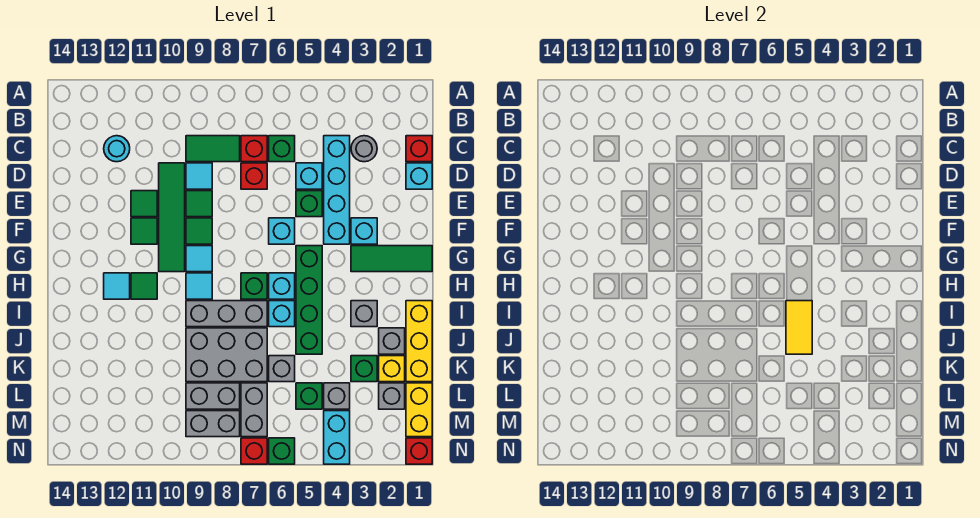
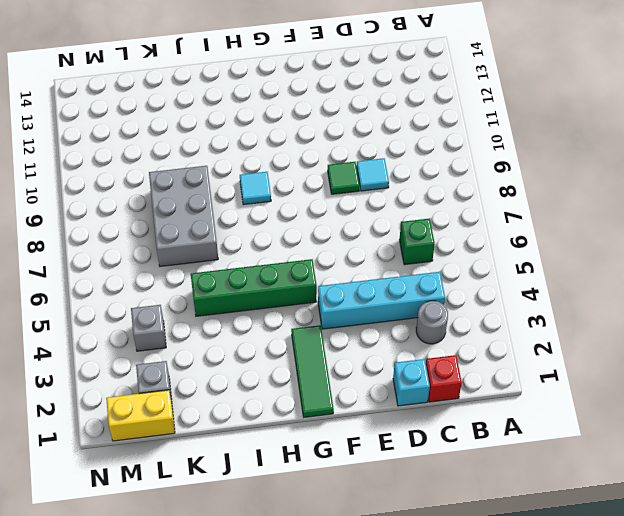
none -> red 1x1 brick [241,136,267,162]
none -> green 1x2 tile [186,136,240,162]
none -> cyan 1x1 round brick [104,136,130,162]
none -> cyan 1x1 brick [296,163,322,189]

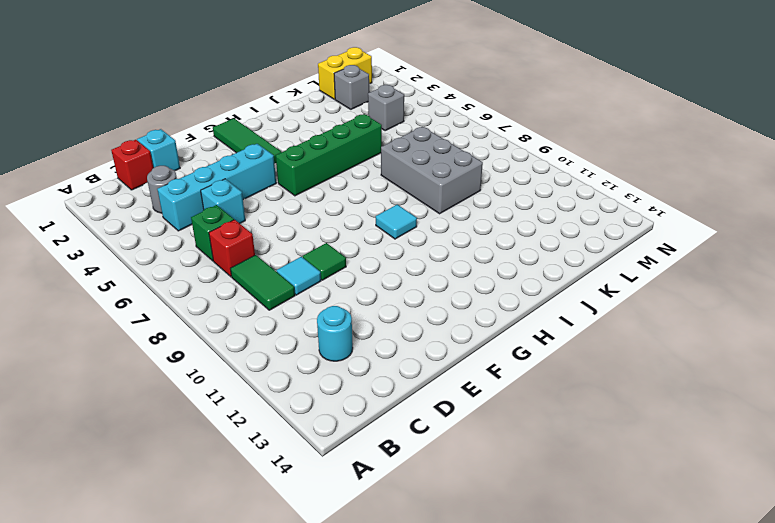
none -> red 1x1 brick [241,163,267,189]
none -> green 1x4 tile [159,163,185,272]
none -> green 1x1 brick [296,191,322,217]
none -> green 1x1 tile [131,191,157,217]

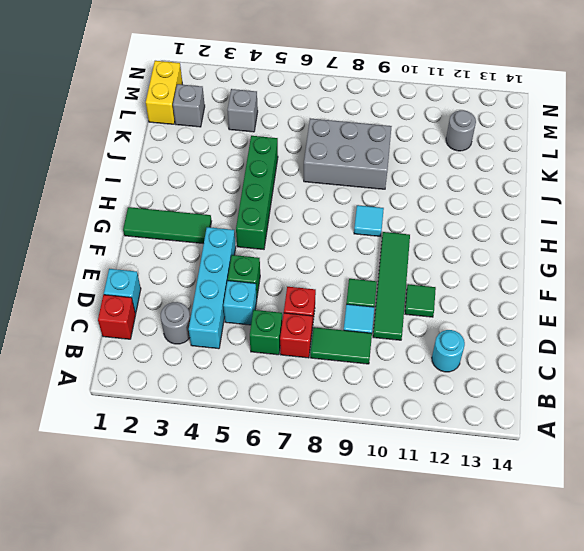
grey 1x1 round brick [446,110,476,151] -> none
none -> cyan 1x1 brick [351,218,377,244]
none -> cyan 1x1 brick [269,218,295,244]
none -> green 1x1 tile [186,218,212,244]
none -> green 1x1 tile [131,218,157,244]

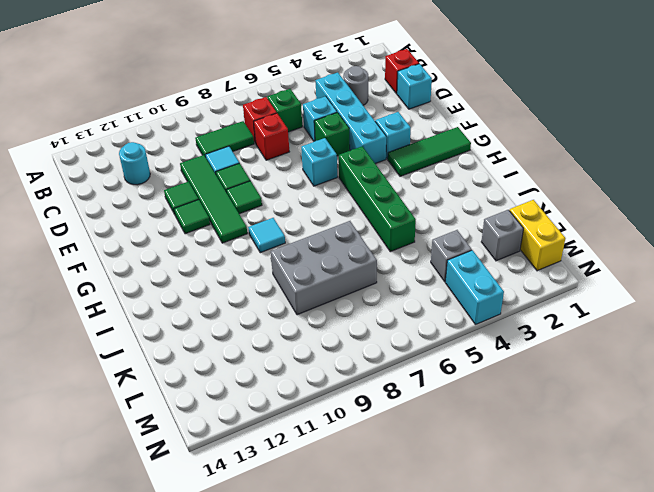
none -> cyan 1x1 tile [186,246,212,272]
none -> cyan 1x1 brick [269,273,295,299]
none -> green 1x1 brick [241,273,267,299]
none -> green 1x1 tile [131,273,157,299]

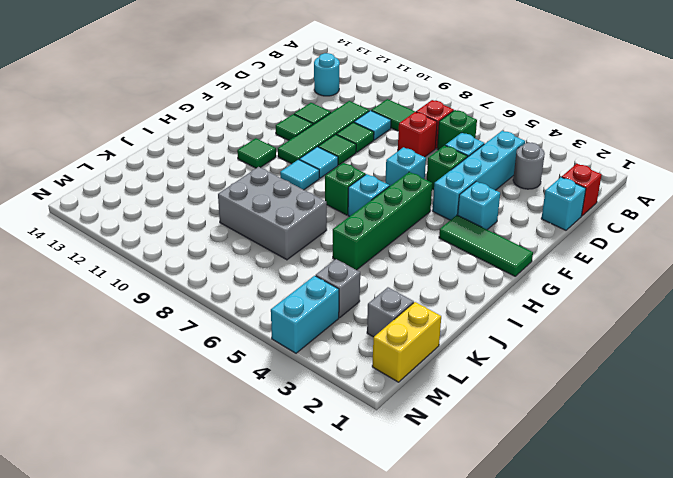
none -> cyan 1x1 tile [104,273,130,299]
none -> yellow 1x3 brick [406,301,432,382]
none -> grey 1x1 brick [351,301,377,327]
none -> cyan 1x1 brick [269,301,295,327]

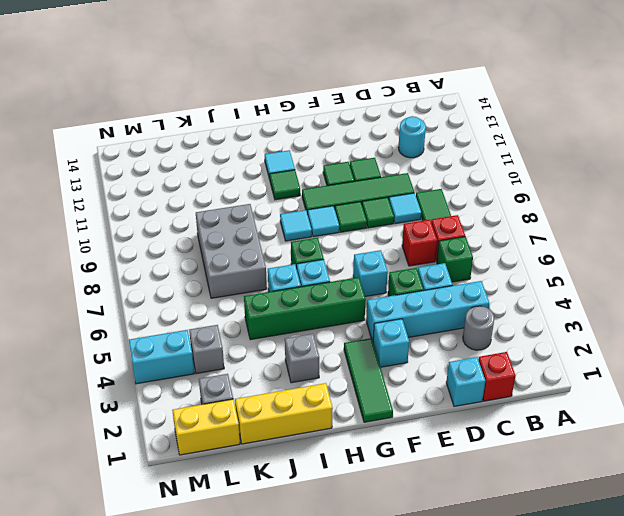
none -> grey 1x3 brick [186,301,267,327]
none -> grey 1x1 brick [379,328,405,354]
none -> yellow 1x1 brick [379,356,405,382]
none -> green 1x1 brick [351,356,377,382]

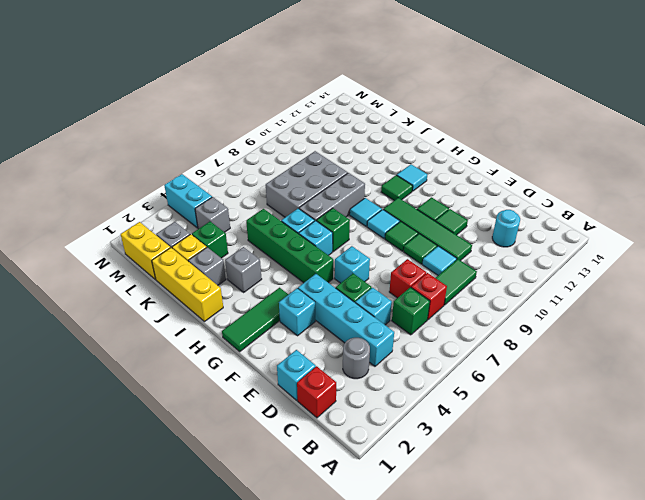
none -> grey 1x1 brick [269,356,295,382]
none -> green 1x1 brick [296,383,322,409]
none -> grey 1x2 brick [241,383,267,437]
none -> grey 1x2 brick [186,383,240,409]

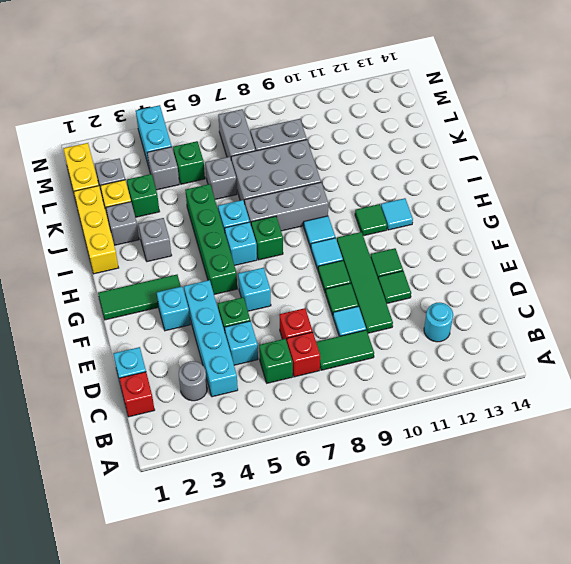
none -> grey 1x2 brick [186,411,240,437]
none -> red 1x1 brick [406,438,432,464]
none -> green 1x1 brick [269,438,295,464]
none -> red 1x1 brick [241,438,267,464]

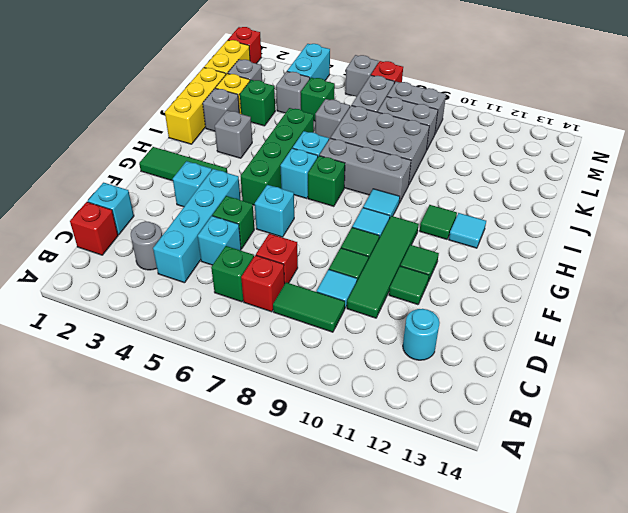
grey 1x1 brick [345,55,378,97] -> green 1x1 brick [269,438,295,464]
none -> yellow 1x2 tile [786,301,812,354]

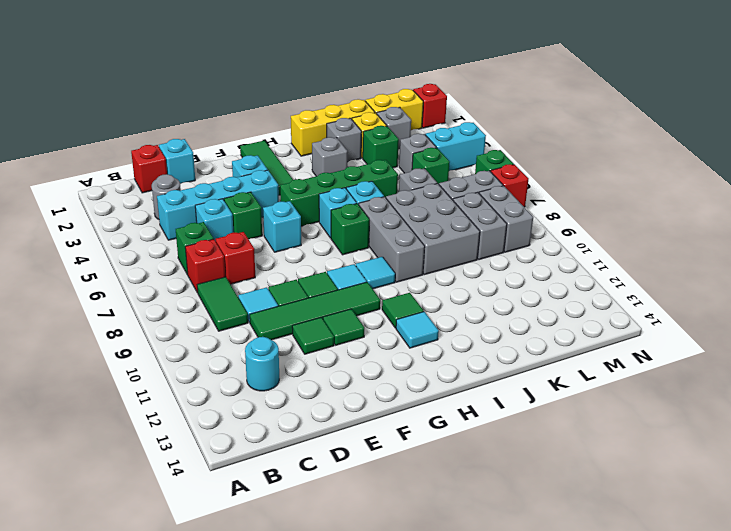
none -> yellow 1x2 tile [786,301,812,354]

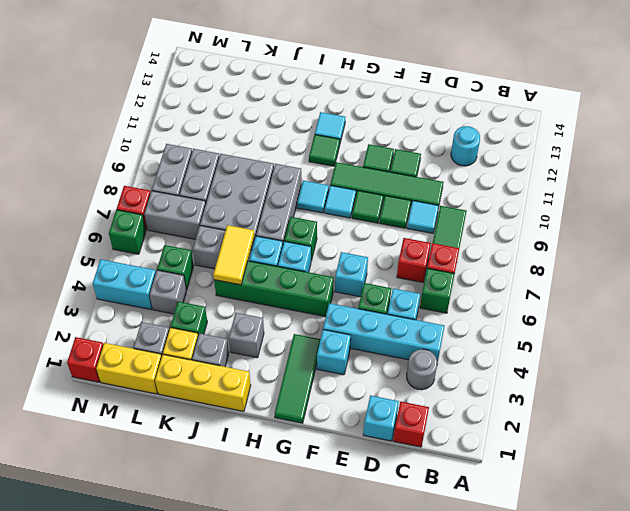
yellow 1x2 tile [213,225,254,285] -> yellow 1x2 tile turned to [786,301,812,354]

